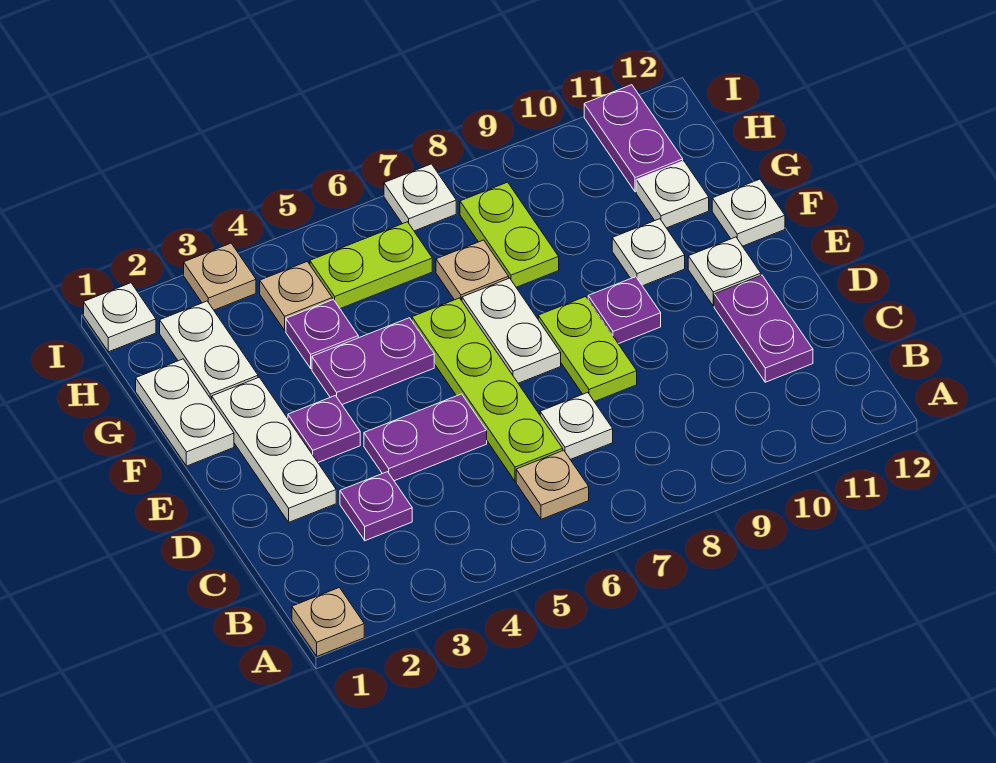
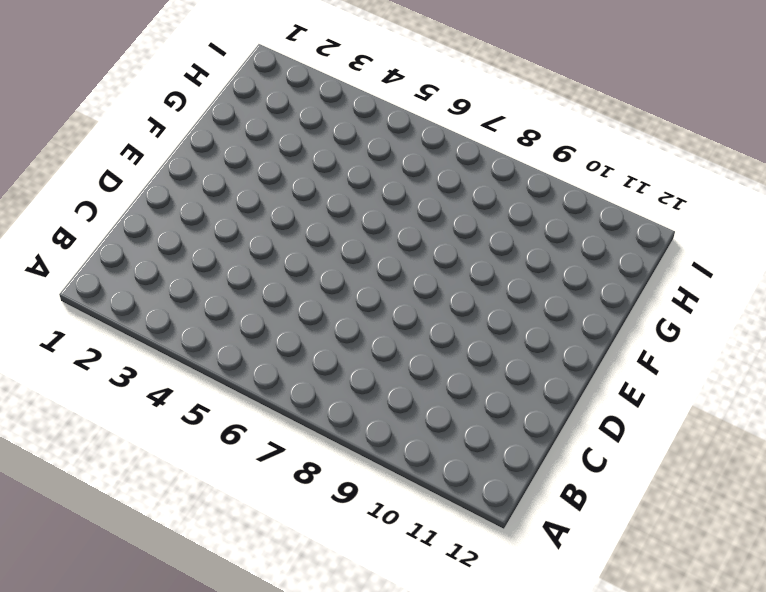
none -> tan 1x1 plate [292,587,364,656]
none -> tan 1x1 plate [516,450,589,519]
none -> purple 1x1 plate [340,472,412,541]

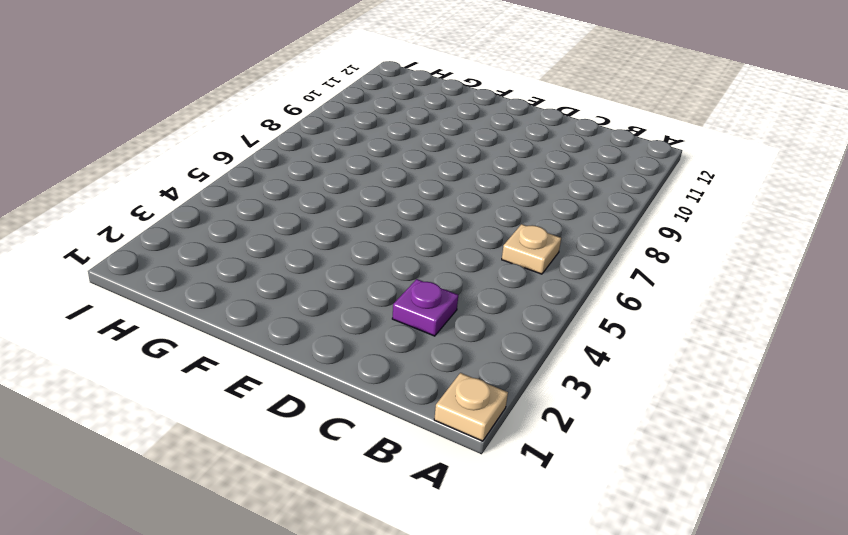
none -> lime 1x4 plate [412,298,563,481]
none -> white 1x1 plate [540,392,613,459]
none -> purple 1x2 plate [714,275,813,382]

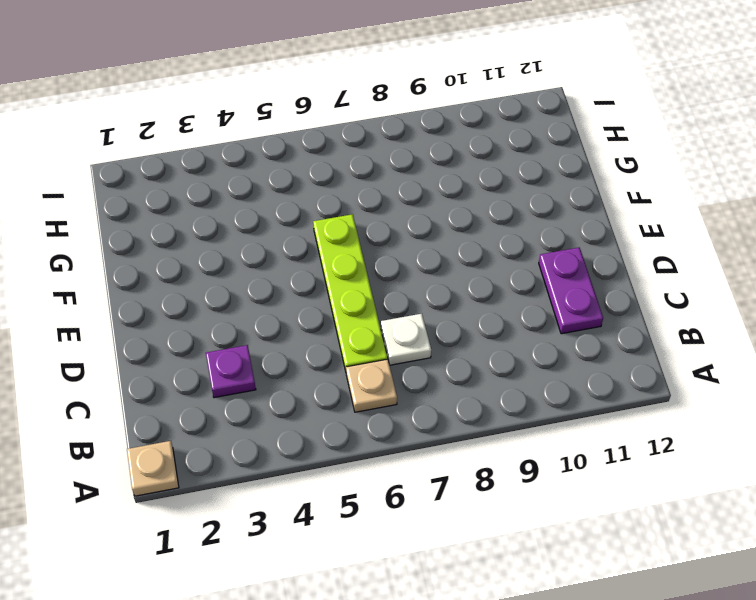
none -> white 1x3 plate [212,377,336,522]
none -> purple 1x2 plate [364,394,487,481]
none -> lime 1x2 plate [538,297,637,402]

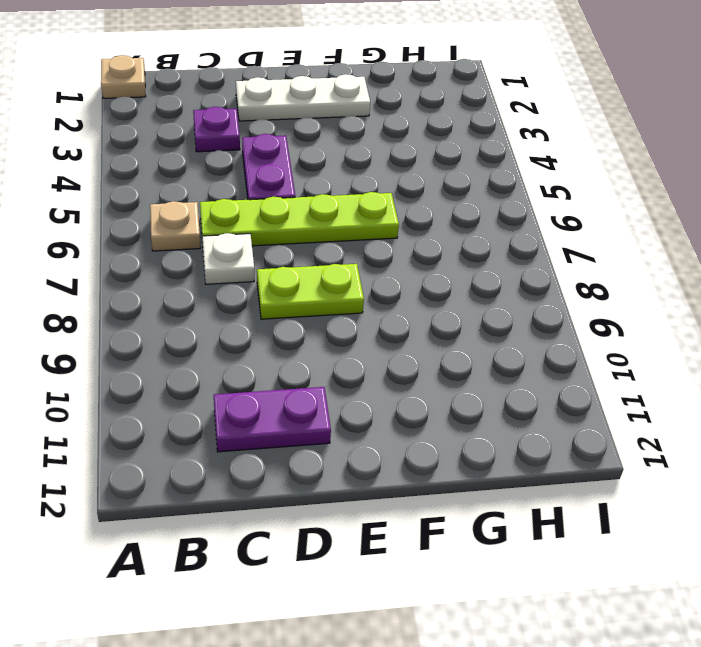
none -> purple 1x1 plate [288,396,360,462]
none -> white 1x2 plate [462,278,561,383]
none -> purple 1x1 plate [588,277,661,344]

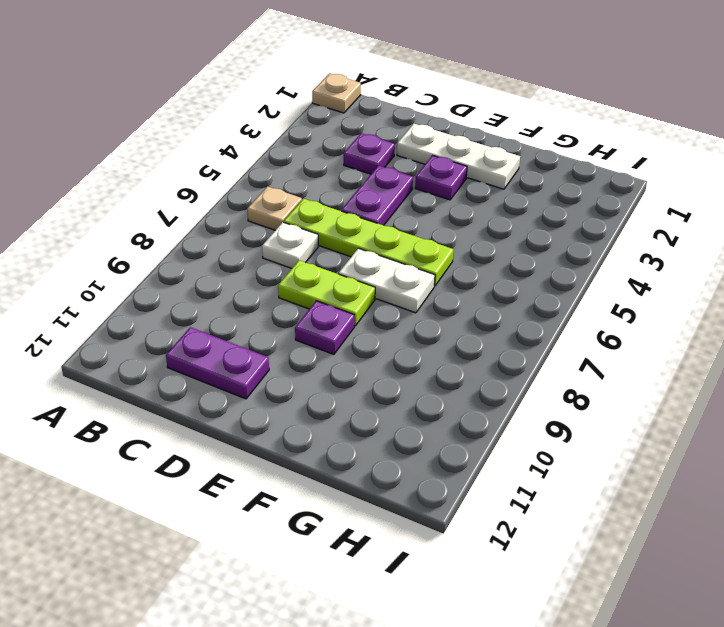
none -> white 1x1 plate [688,237,761,306]
none -> white 1x2 plate [136,359,234,466]
none -> purple 1x2 plate [312,318,434,405]

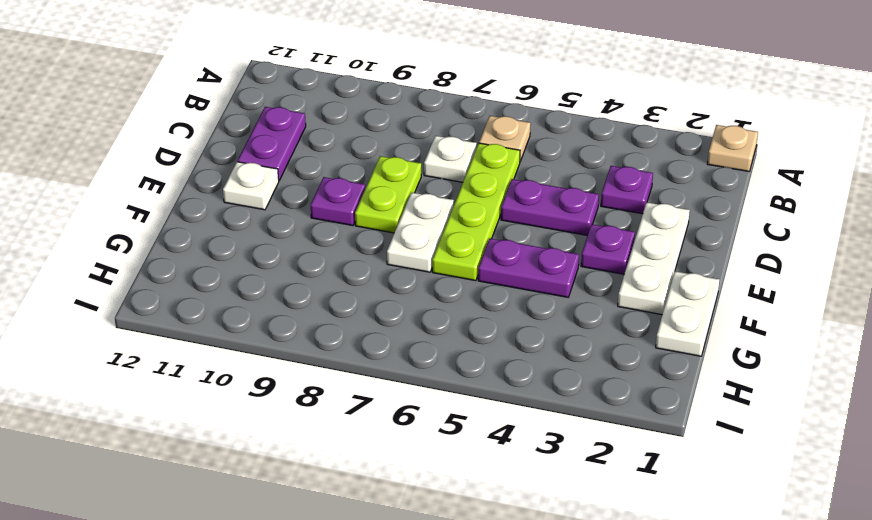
none -> white 1x1 plate [612,219,685,286]
none -> white 1x1 plate [712,179,785,246]
none -> white 1x2 plate [160,301,258,400]

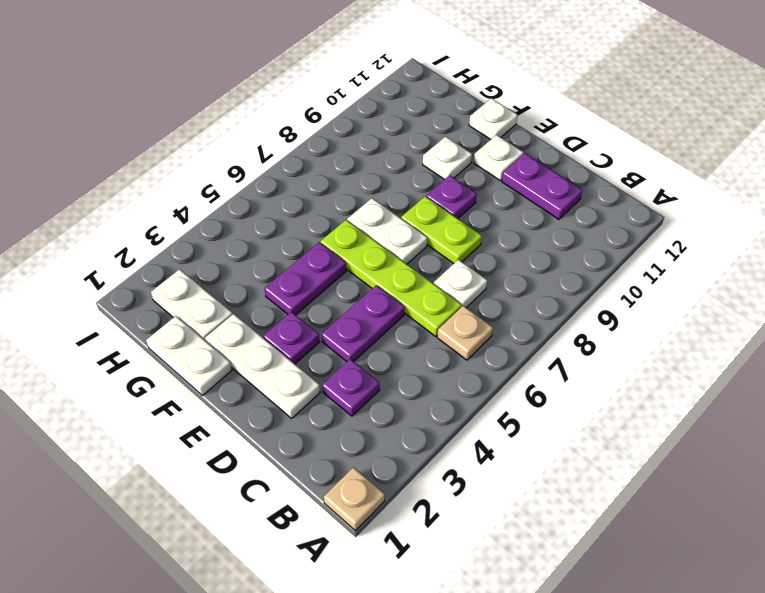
none -> purple 1x1 plate [286,300,358,368]
none -> tan 1x1 plate [436,240,509,301]
none -> lime 1x2 plate [460,182,559,287]

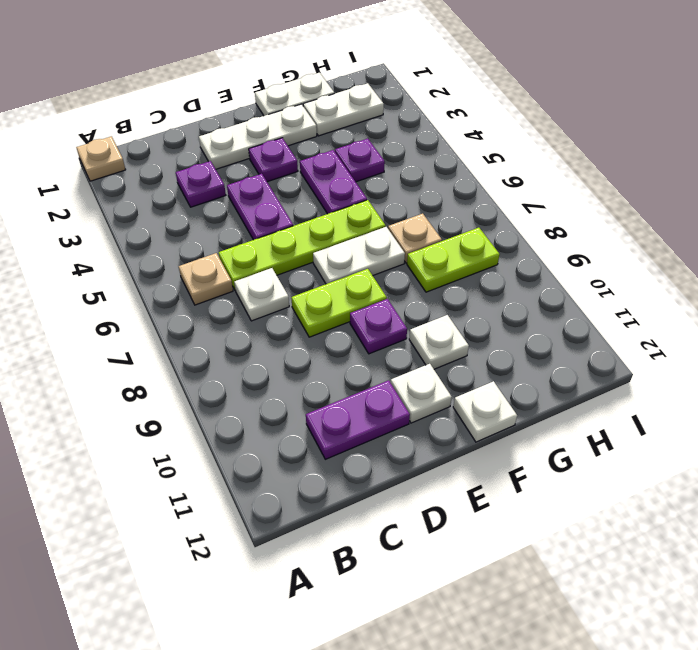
none -> white 1x1 plate [636,161,709,228]
none -> tan 1x1 plate [260,262,332,330]
none -> lime 1x2 plate [310,222,432,309]

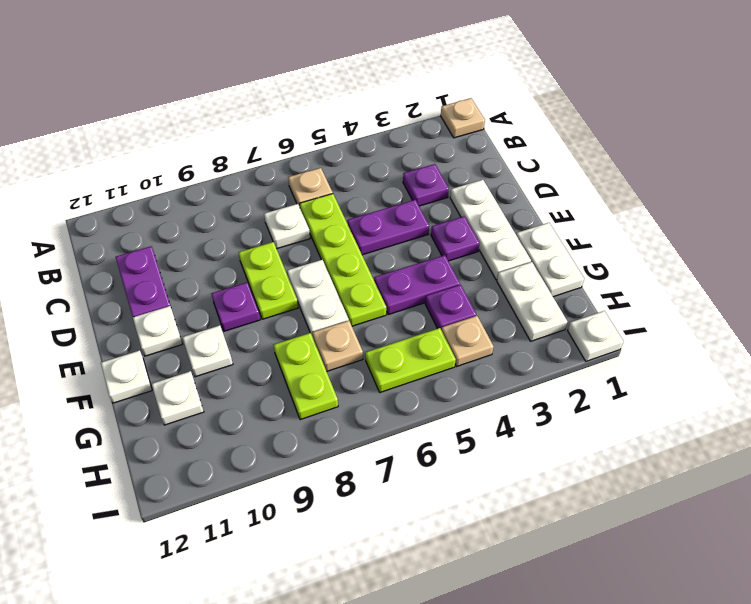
none -> purple 1x2 plate [584,85,683,192]
none -> tan 1x1 plate [184,243,256,310]
none -> white 1x1 plate [384,164,456,231]

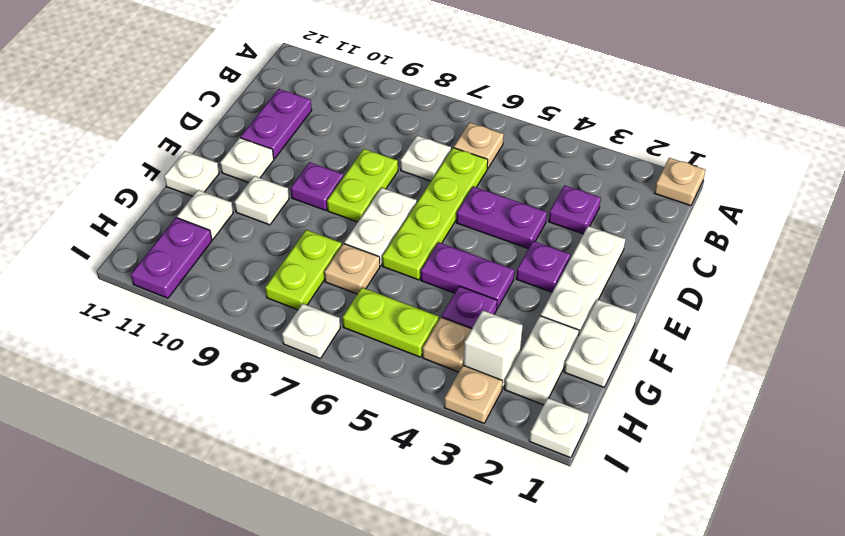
white 1x1 brick [464,310,523,389] -> none

